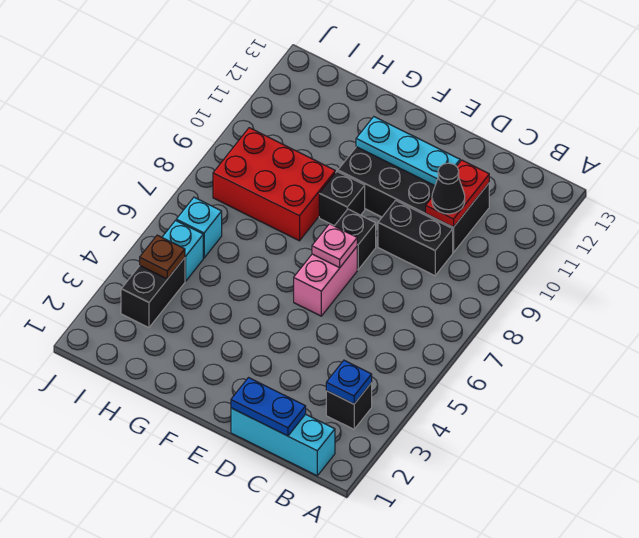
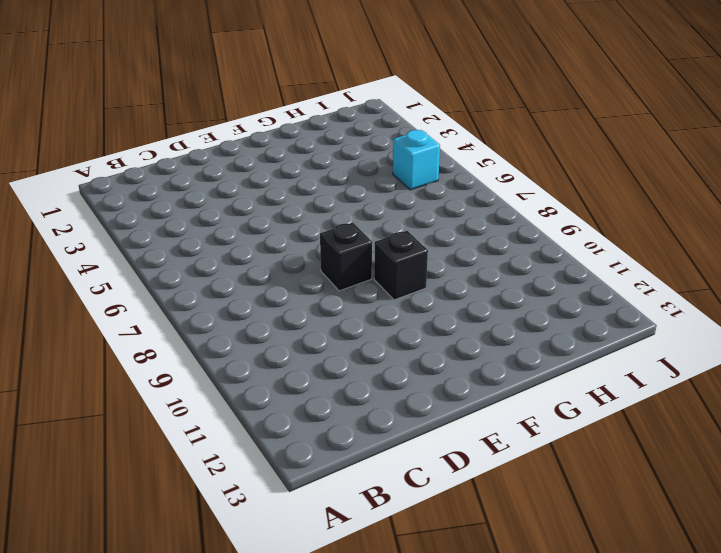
none -> cyan 1x3 brick [231,408,335,476]
none -> black 1x1 brick [326,383,372,429]
none -> black 1x2 brick [378,200,453,276]

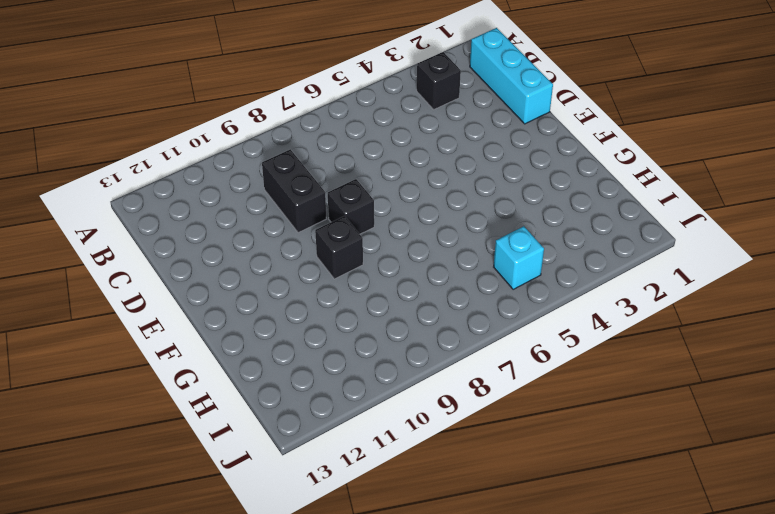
none -> black 2x4 brick [338,147,489,253]
none -> pink 1x2 brick [294,247,357,316]
none -> red 2x3 brick [213,128,335,241]

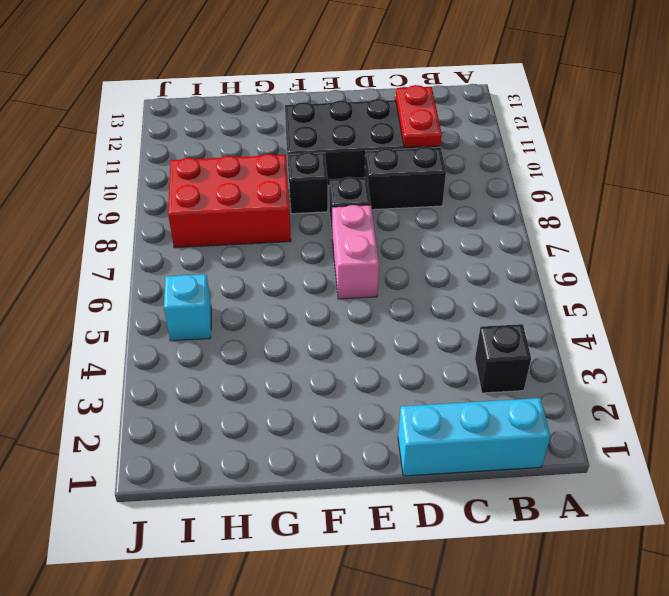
none -> black 1x2 brick [121,258,185,328]
none -> cyan 1x1 brick [176,197,222,258]
none -> blue 1x1 plate [326,360,372,404]

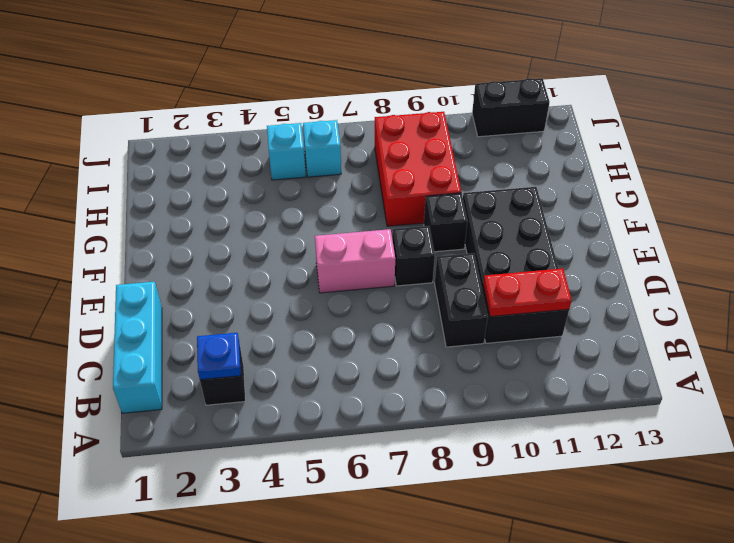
black 1x2 brick [472,78,550,137] -> black 1x2 brick moved to [121,258,185,328]
none -> blue 1x2 plate [231,378,306,436]
none -> cyan 1x3 plate [356,117,460,186]
none -> pink 1x1 plate [312,224,357,268]

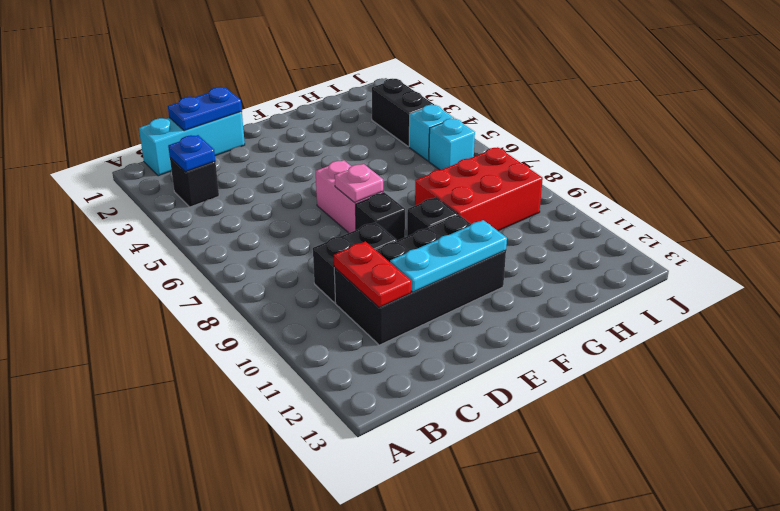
none -> brown 1x1 plate [140,235,185,279]
none -> black 1x1 cone [432,163,465,214]

